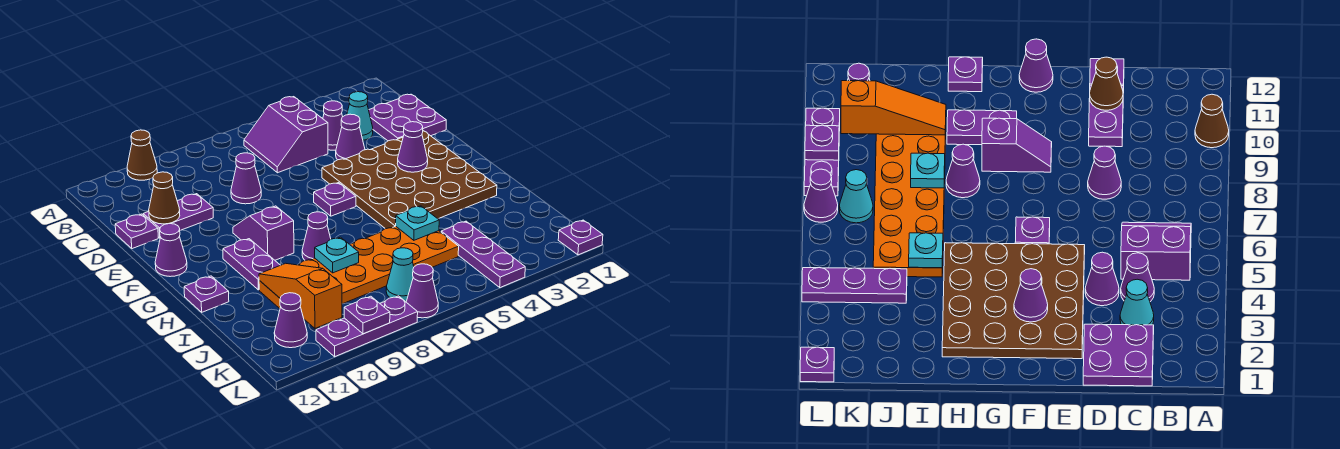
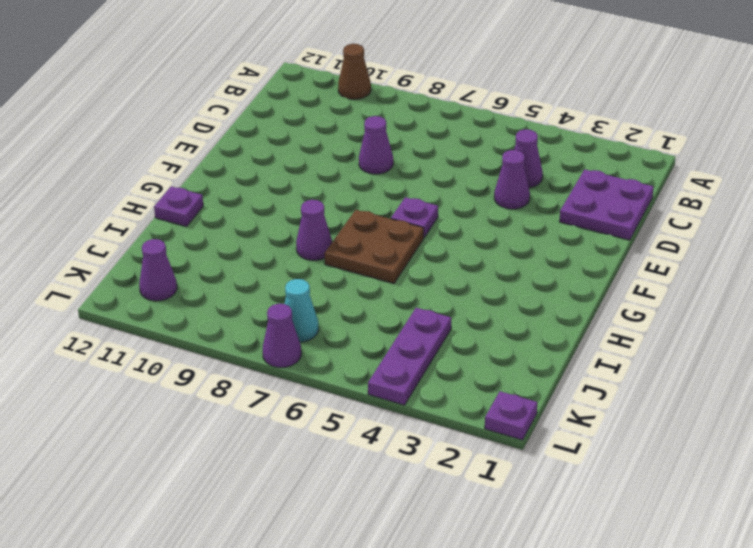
brown 2x2 plate [325,210,424,283] -> none
none -> purple 2x2 slope [244,97,328,173]
none -> cyan 1x1 cone [347,92,373,140]
none -> purple 1x2 plate [143,194,213,238]

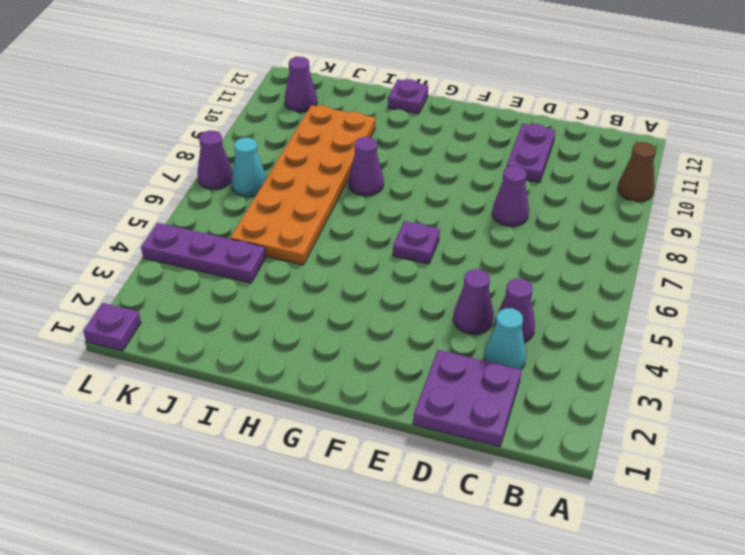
none -> purple 2x2 slope [244,97,328,173]
none -> purple 1x1 plate [115,214,158,249]
none -> brown 4x4 plate [322,131,497,229]

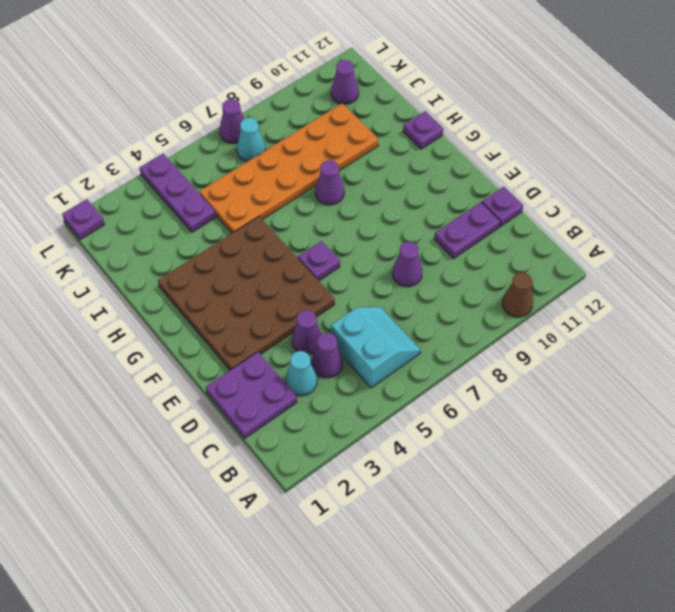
cyan 2x2 slope [331,307,421,388] -> purple 2x2 slope [244,97,328,173]
none -> purple 1x2 slope [233,206,294,260]
none -> purple 1x1 cone [155,224,187,277]
none -> purple 1x2 plate [223,239,280,290]

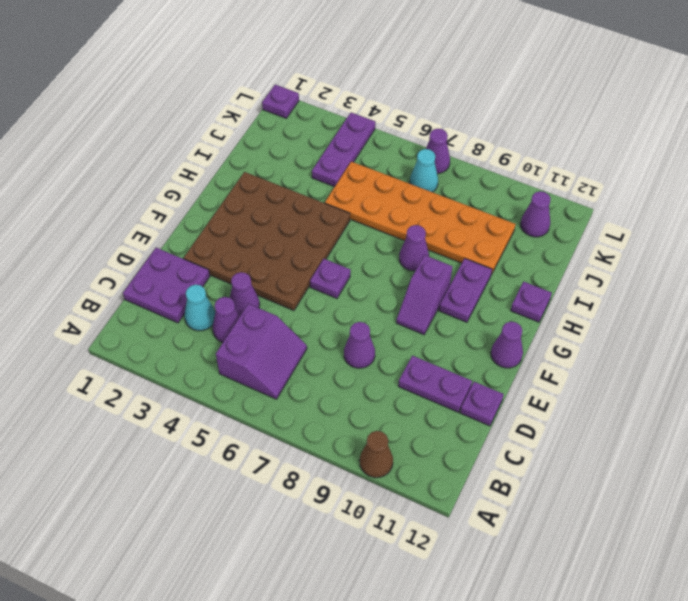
none -> purple 1x3 plate [316,296,418,357]
none -> brown 1x1 cone [149,172,180,224]
none -> purple 1x1 cone [397,122,428,172]

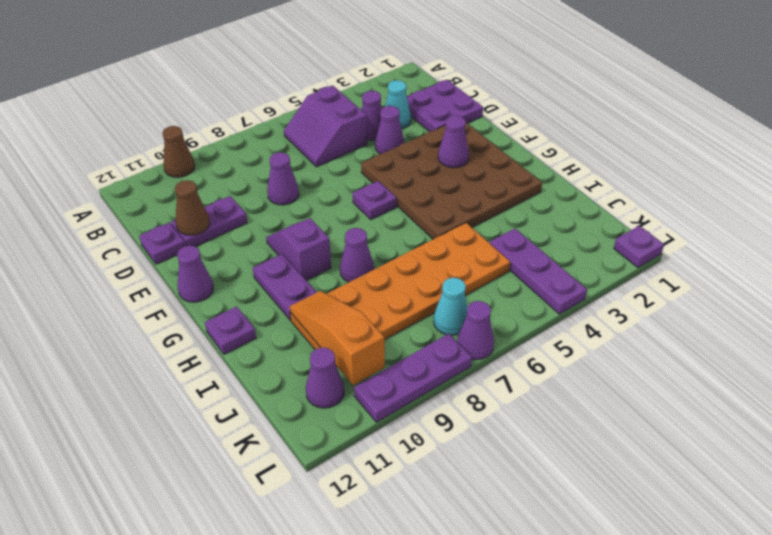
none -> cyan 1x1 plate [396,206,439,240]
none -> cyan 1x1 plate [315,237,359,273]
none -> purple 1x1 plate [344,296,390,334]

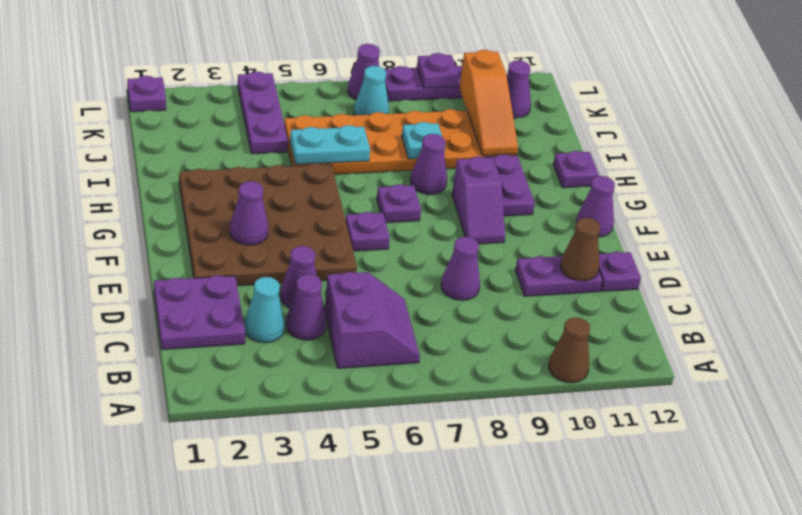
purple 1x1 plate [377,184,421,223] -> none
cyan 1x2 plate [290,125,370,164] -> cyan 1x1 plate [396,206,439,240]

